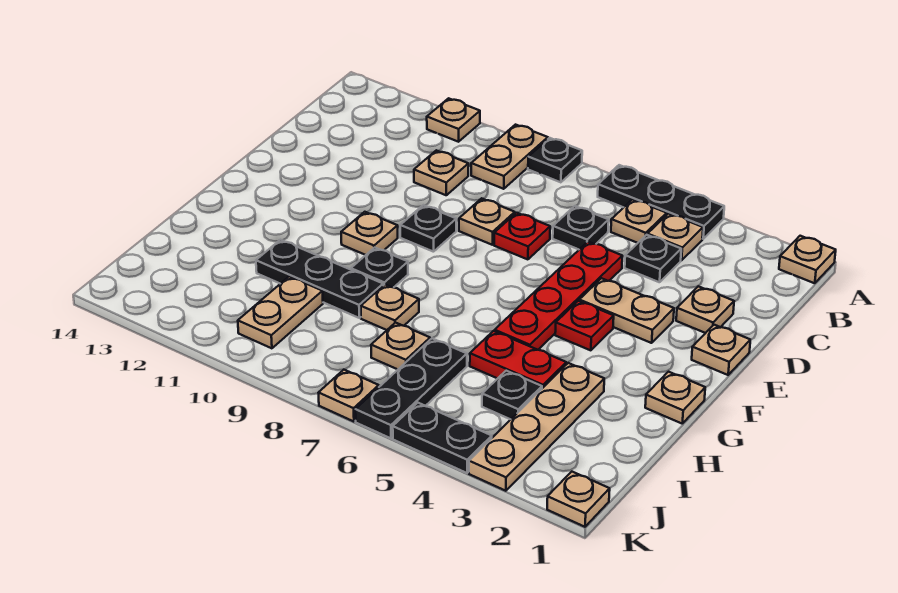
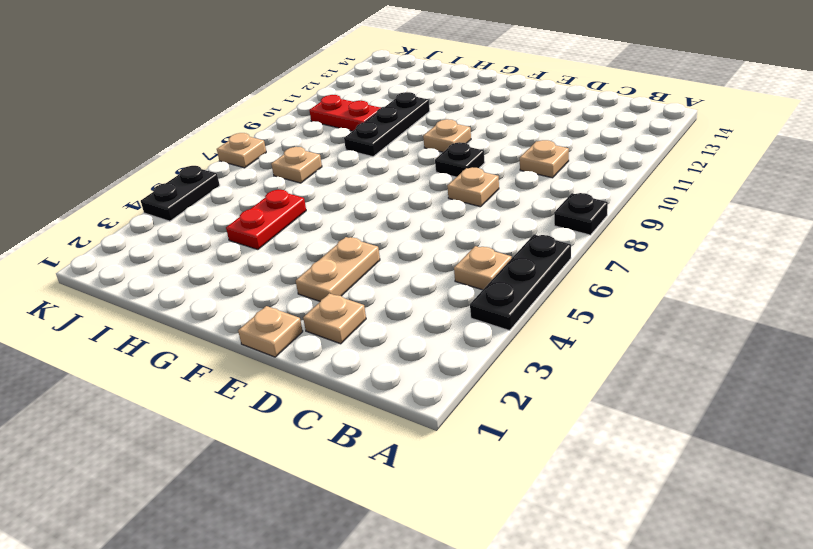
red 1x2 plate [309,95,381,131] -> tan 1x2 plate [238,276,323,348]
none -> tan 1x1 plate [779,236,836,283]
none -> tan 1x2 plate [471,125,548,189]
none -> tan 1x1 plate [427,98,480,142]
none -> tan 1x1 plate [648,214,703,260]

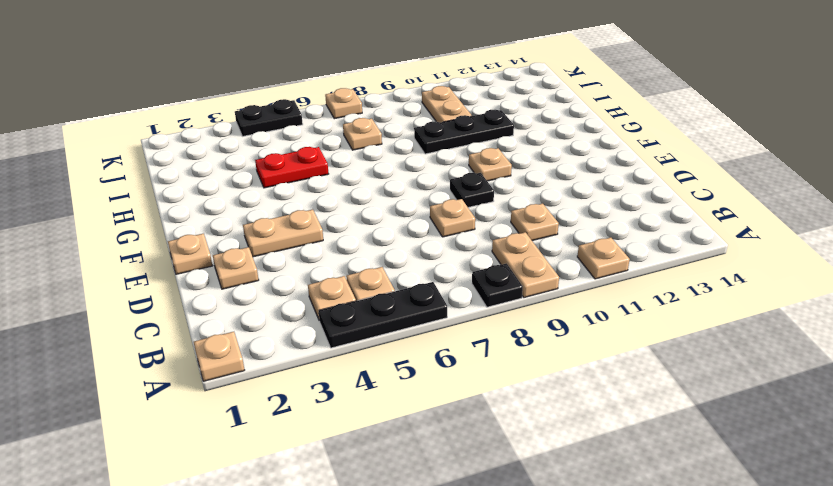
none -> black 1x1 plate [625,235,681,282]
none -> black 1x1 plate [553,206,609,249]
none -> red 1x4 plate [495,242,622,350]
none -> red 1x1 plate [494,213,550,259]

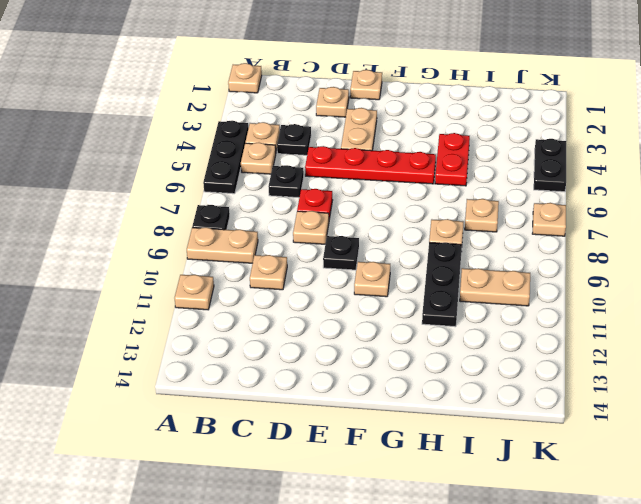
none -> red 1x1 plate [555,301,614,350]
none -> tan 1x1 plate [645,372,705,423]
none -> black 1x1 plate [351,247,408,287]
none -> tan 1x4 plate [469,363,604,491]

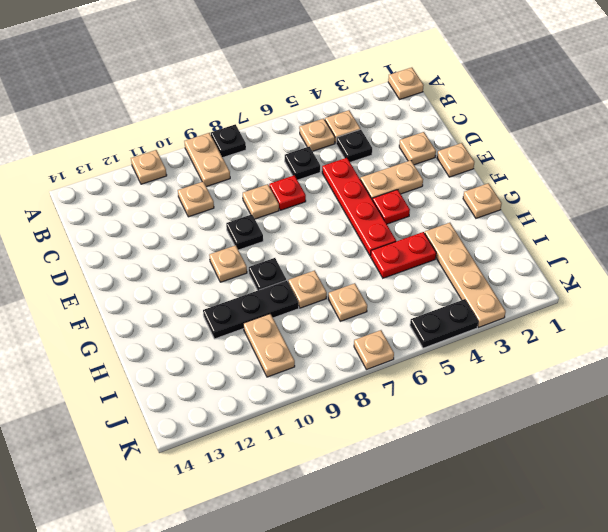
none -> black 1x3 plate [598,165,724,239]
none -> black 1x1 plate [482,371,542,419]
none -> black 1x3 plate [355,339,467,438]
none -> tan 1x1 plate [547,472,610,527]

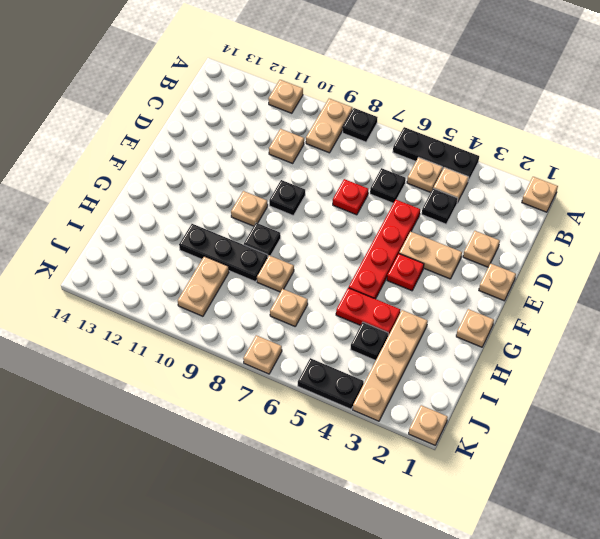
none -> tan 1x1 plate [459,198,515,245]
none -> black 1x3 plate [355,339,467,438]

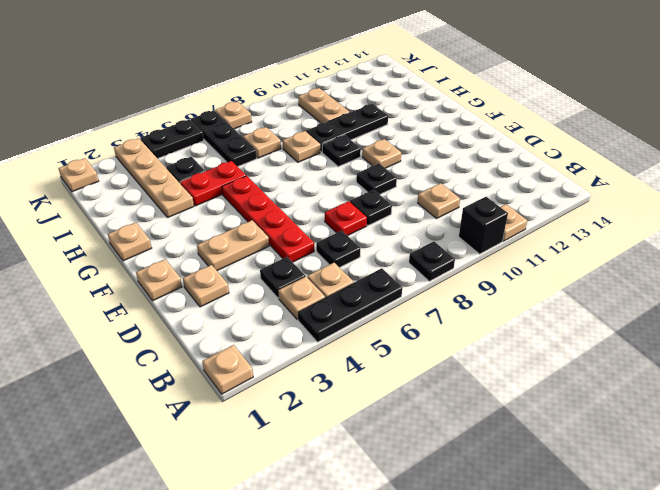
black 1x1 brick [459,197,508,254] -> none
black 1x1 plate [350,190,392,225] -> tan 1x1 plate [459,198,515,245]
none -> tan 1x2 plate [471,125,548,189]
none -> red 1x1 plate [555,301,614,350]

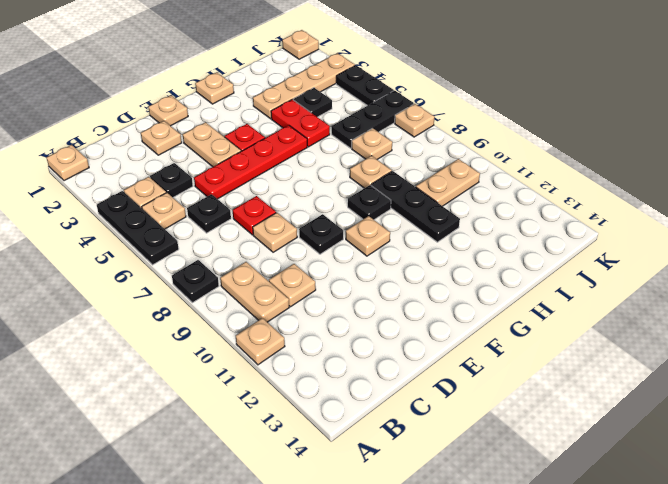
tan 1x2 plate [220,262,289,322] -> tan 1x2 plate turned to [471,125,548,189]

